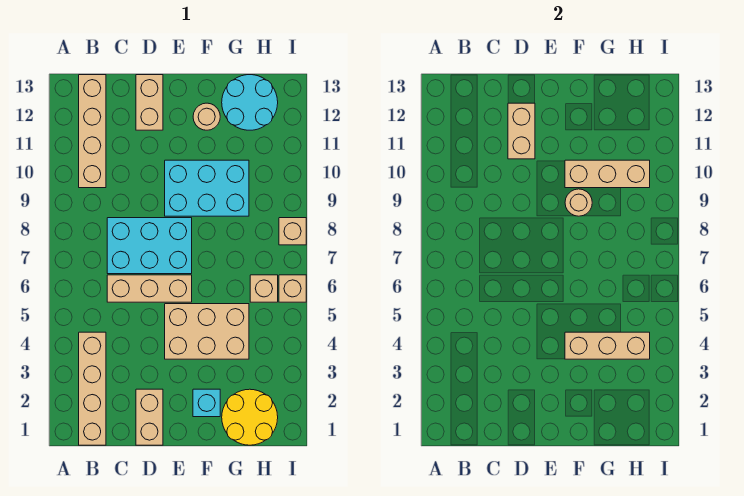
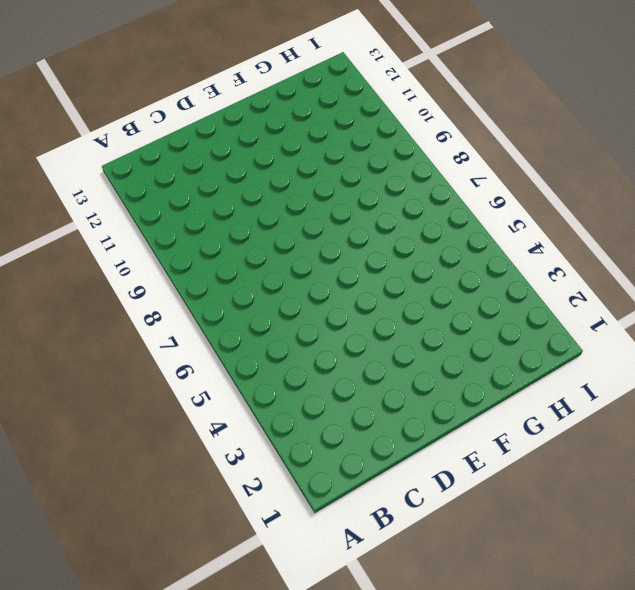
none -> tan 1x4 brick [79,332,106,445]
none -> tan 1x4 brick [79,75,106,188]
none -> tan 1x3 brick [107,275,192,302]

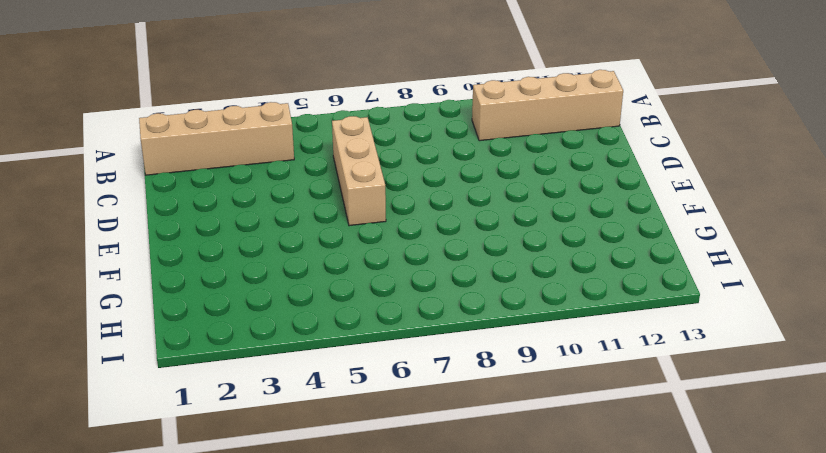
none -> cyan 2x3 brick [107,218,192,274]
none -> tan 1x2 brick [136,389,163,445]
none -> tan 1x2 brick [136,75,163,130]

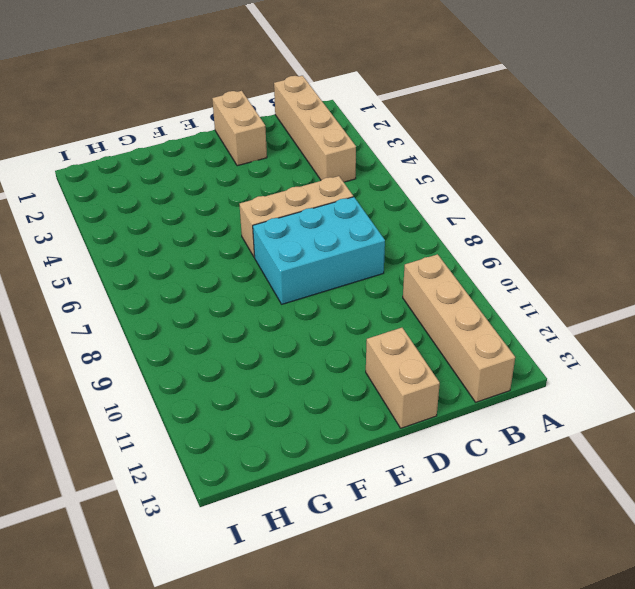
none -> tan 2x3 brick [165,304,249,359]
none -> cyan 2x3 brick [165,160,249,216]
none -> cyan 1x1 brick [193,389,220,417]

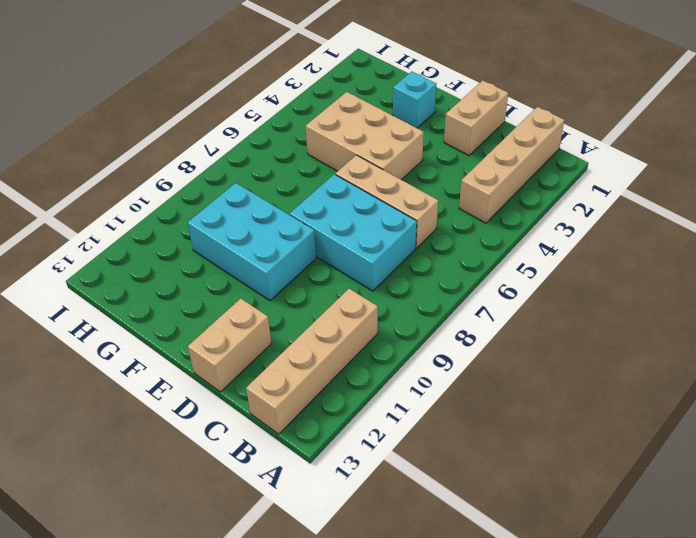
none -> tan 1x1 round brick [193,103,220,130]
none -> yellow 2x2 round brick [222,389,278,445]
none -> cyan 2x2 round brick [222,75,278,130]

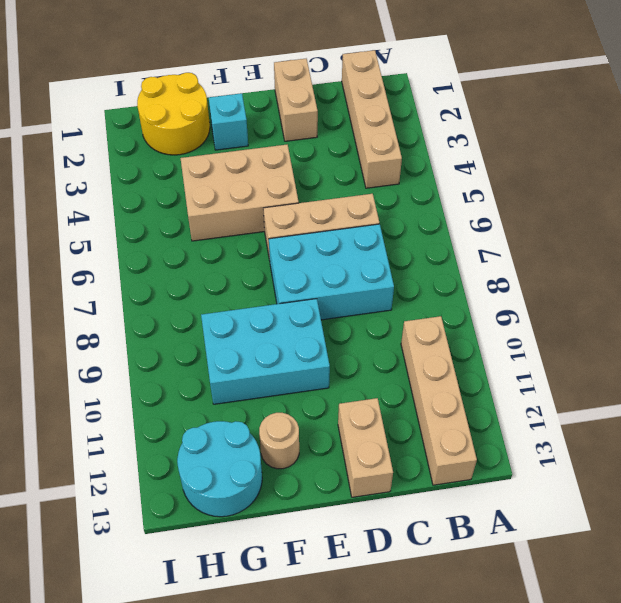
none -> tan 1x1 brick [250,275,278,302]
none -> tan 1x1 brick [279,275,306,302]
none -> tan 1x1 brick [279,218,306,245]

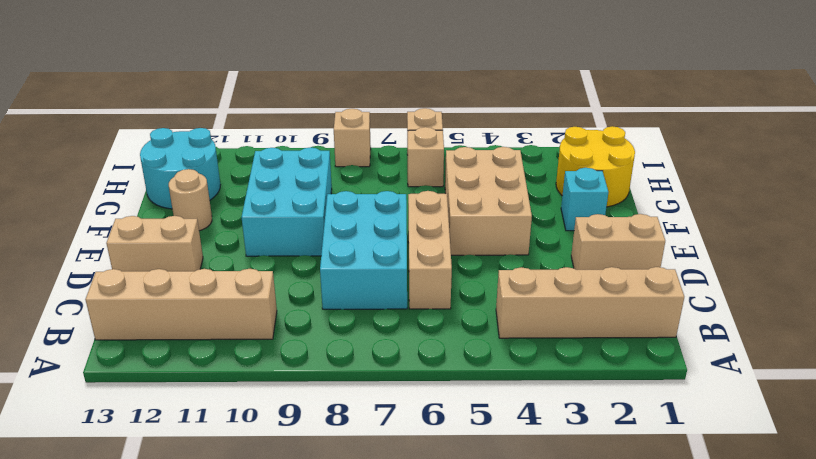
none -> tan 1x2 brick [508,103,535,159]
none -> tan 1x3 brick [565,332,650,359]
none -> tan 1x1 round brick [565,189,592,216]

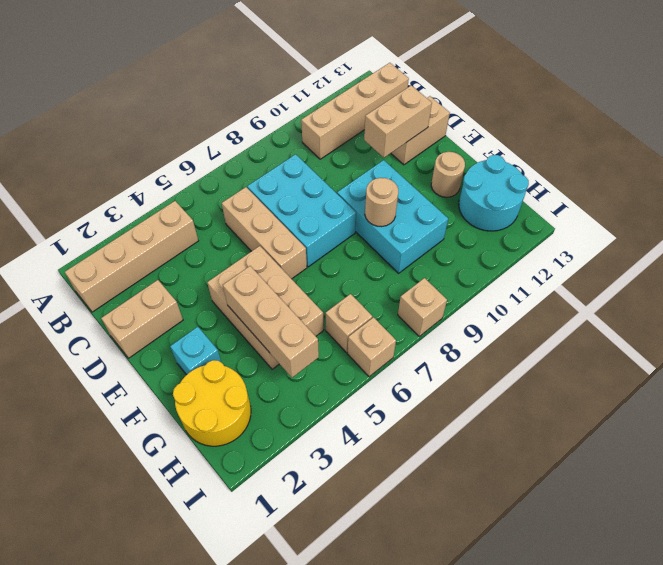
none -> tan 1x3 brick [565,160,650,188]

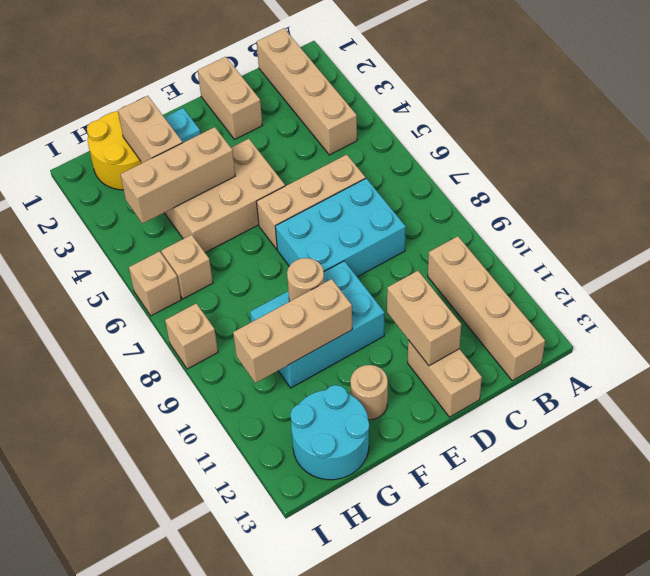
tan 1x2 brick [118,96,182,163] -> none

